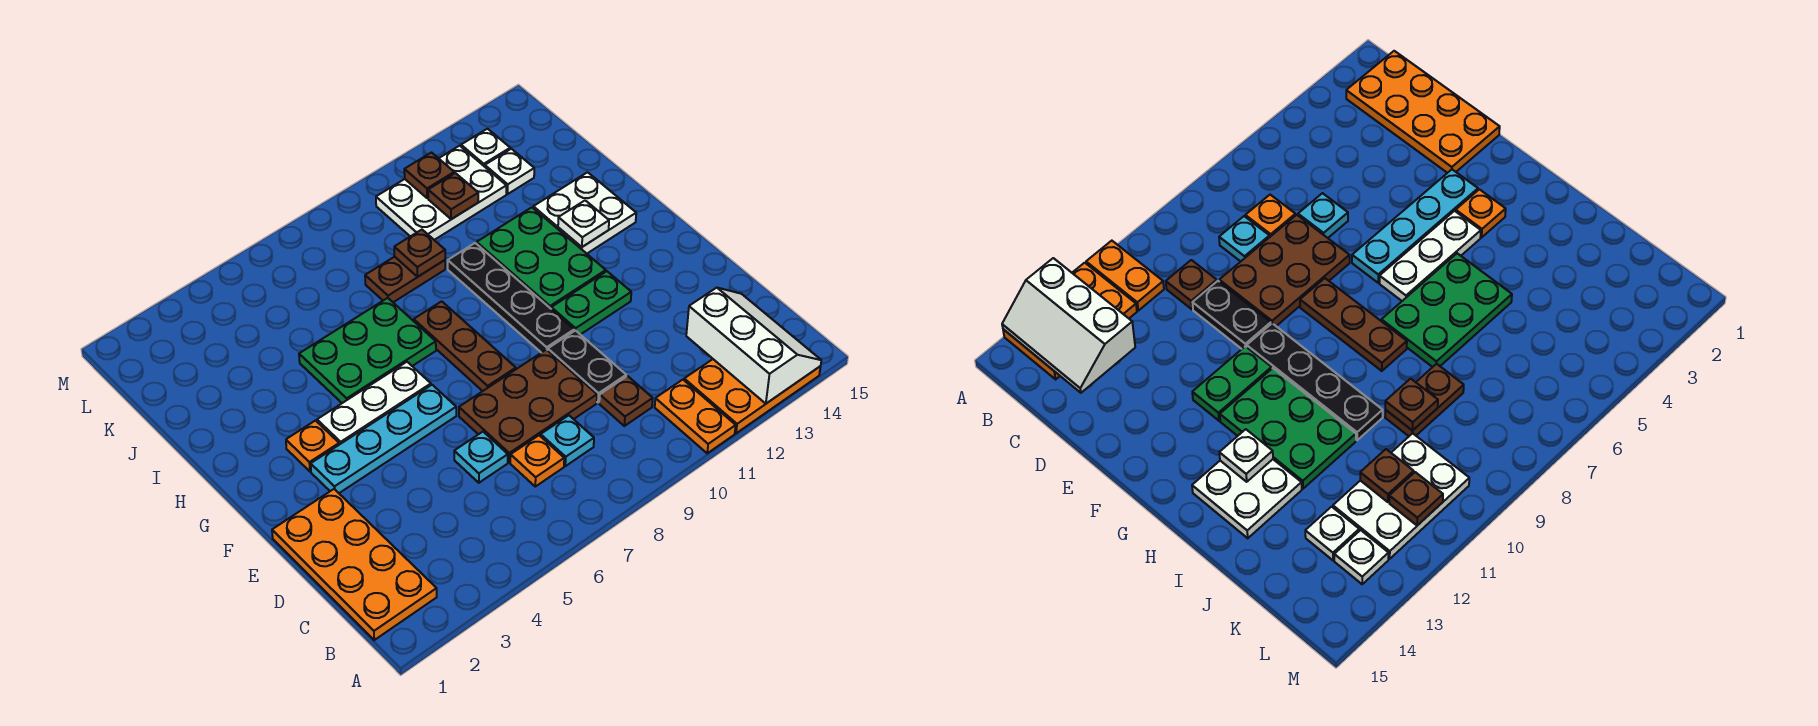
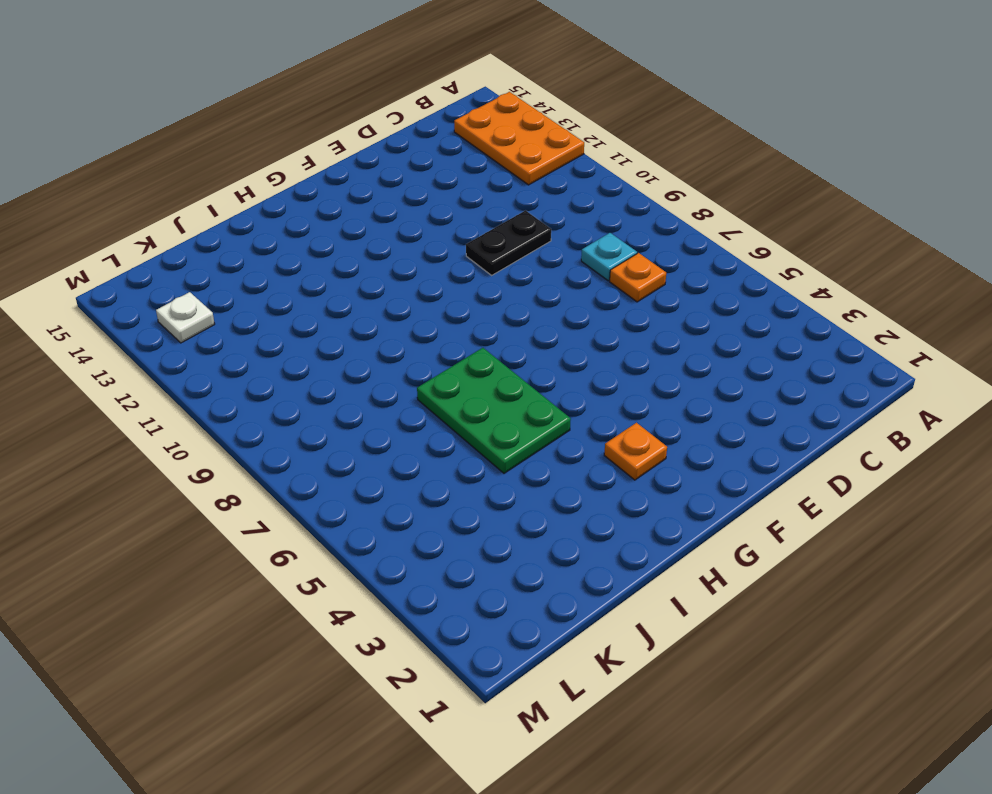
none -> orange 1x2 plate [655,380,736,453]
none -> orange 2x4 plate [272,489,437,640]
none -> brown 1x1 plate [599,376,653,426]

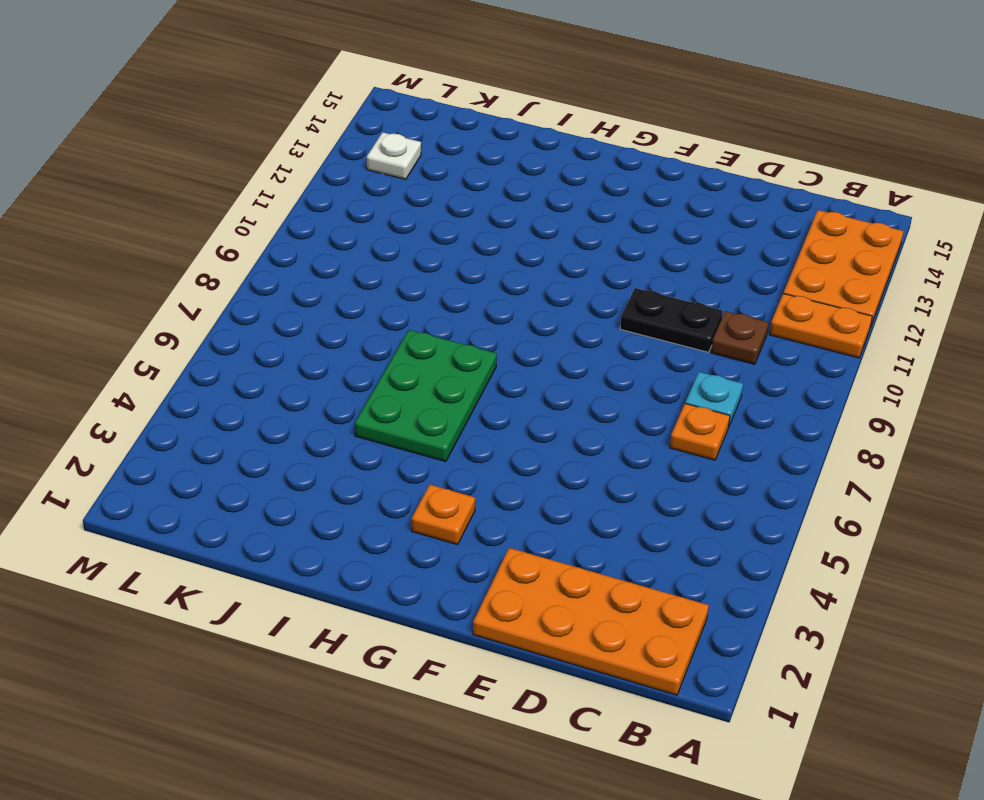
none -> cyan 1x1 plate [454,432,508,483]
none -> brown 2x3 plate [459,349,597,462]
none -> cyan 1x4 plate [311,385,456,493]

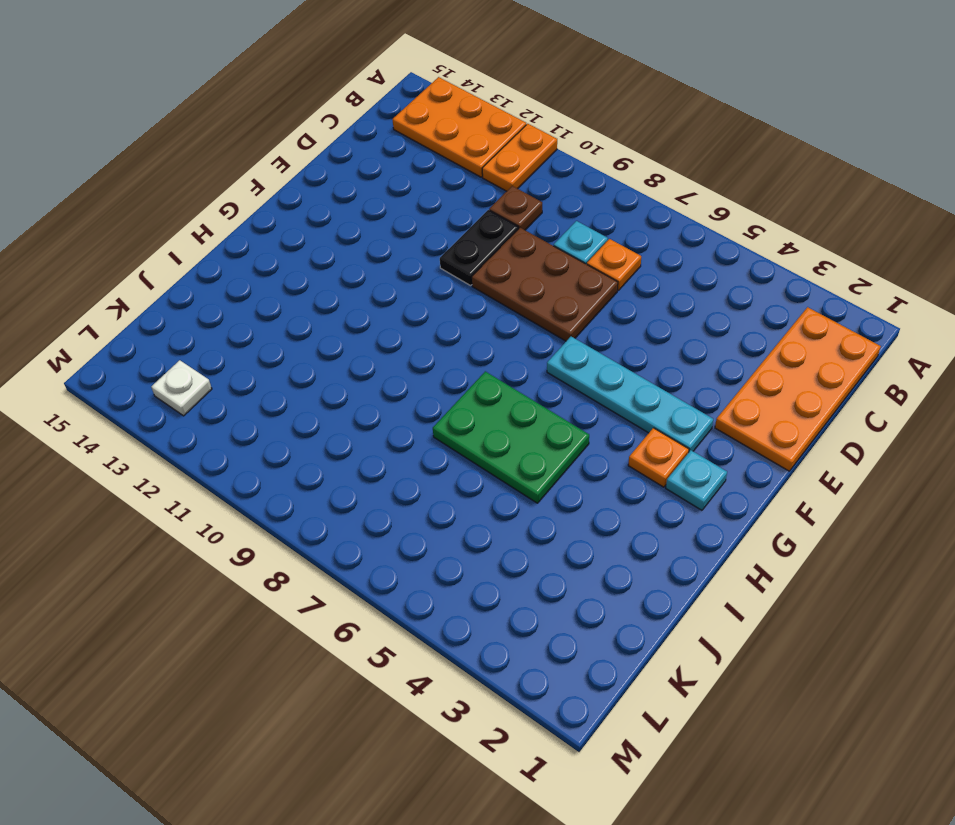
cyan 1x1 plate [666,450,727,510] -> cyan 1x1 plate moved to [454,432,508,483]
none -> brown 1x3 plate [414,301,516,391]
none -> black 1x4 plate [448,243,574,353]
none -> green 1x2 plate [551,271,631,335]

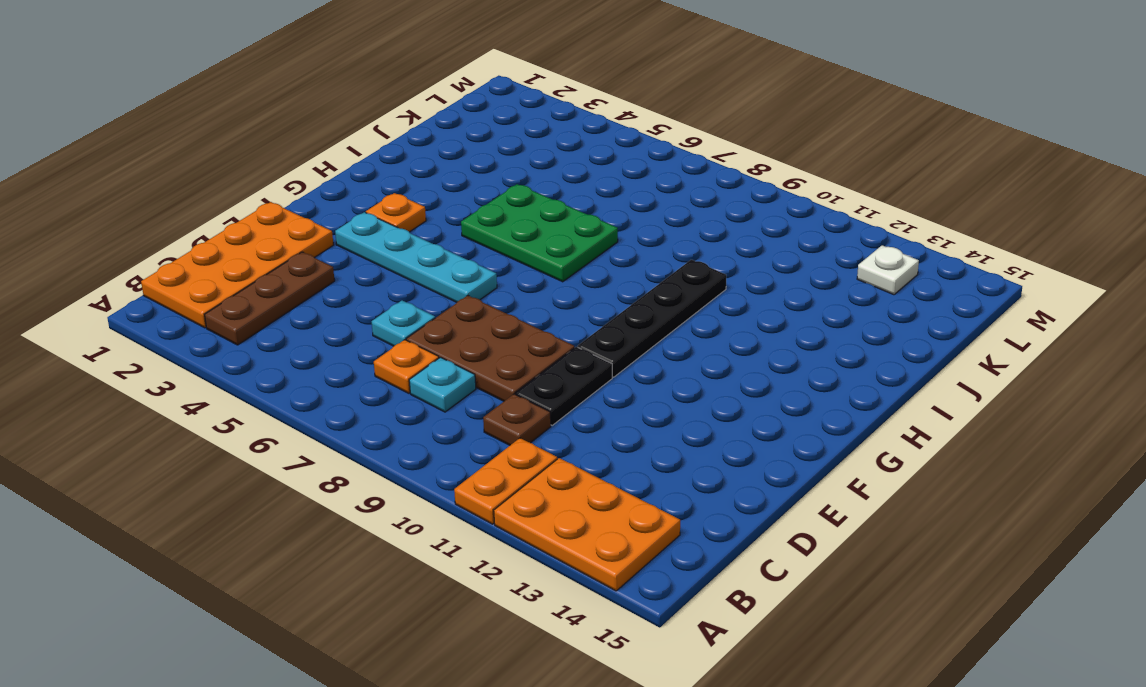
brown 1x3 plate [205,252,335,345] -> brown 1x3 plate moved to [414,301,516,391]
none -> green 1x2 plate [551,271,631,335]
none -> white 1x3 plate [317,362,431,445]
none -> green 2x3 plate [477,207,606,309]

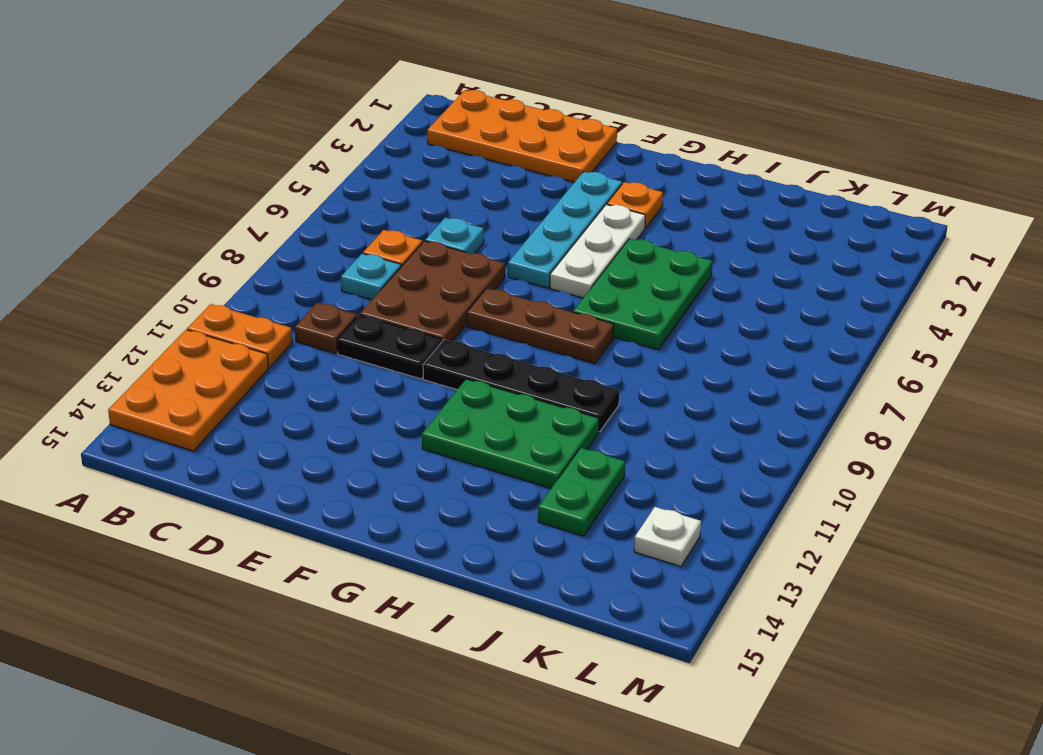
green 1x2 plate [538,448,625,536] -> green 1x2 plate moved to [551,271,631,335]
none -> white 2x2 plate [533,172,636,254]
none -> brown 1x2 plate [365,257,445,302]
none -> white 2x3 plate [376,146,506,240]

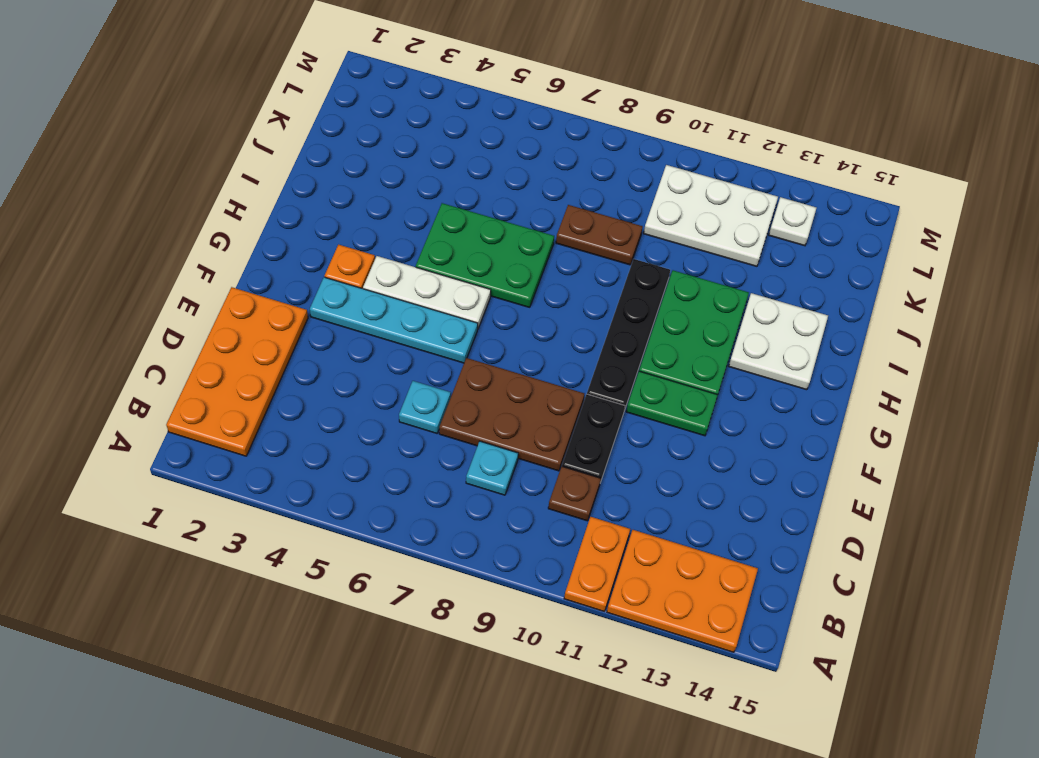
none -> orange 1x1 plate [510,435,564,487]
none -> brown 1x3 plate [414,301,516,391]
none -> white 1x1 plate [485,149,534,194]

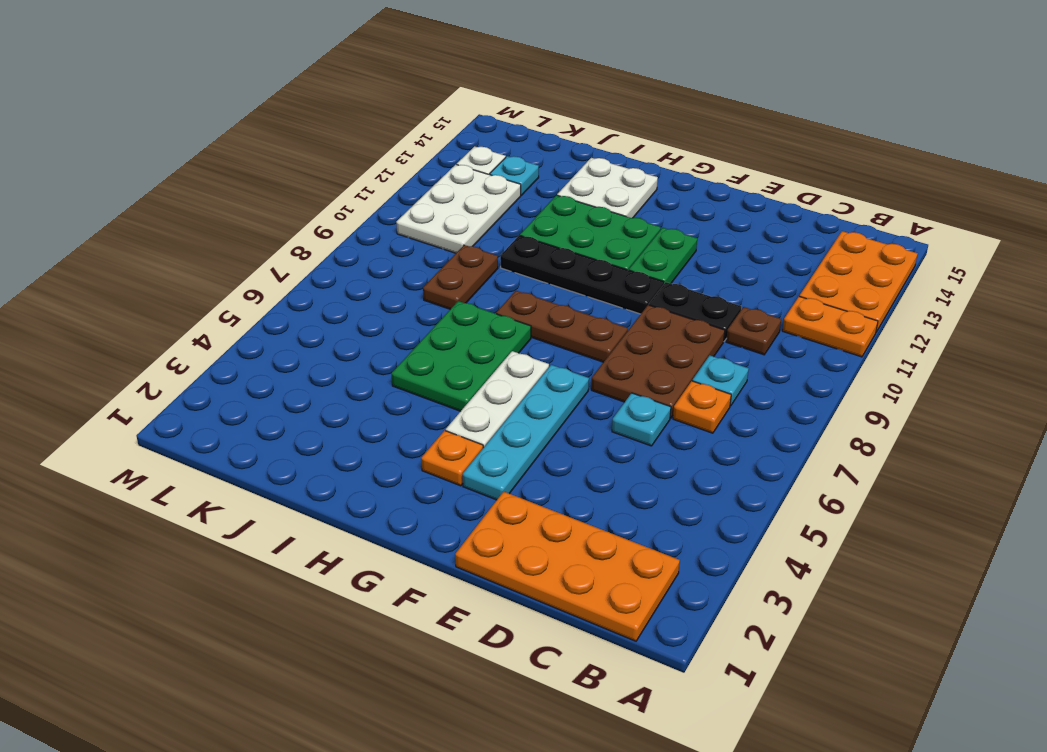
cyan 1x1 plate [490,156,539,195] -> white 1x1 plate [485,149,534,194]
none -> white 2x3 slope [686,288,821,404]
none -> white 1x1 plate [558,200,609,247]
none -> brown 1x1 plate [394,230,445,277]

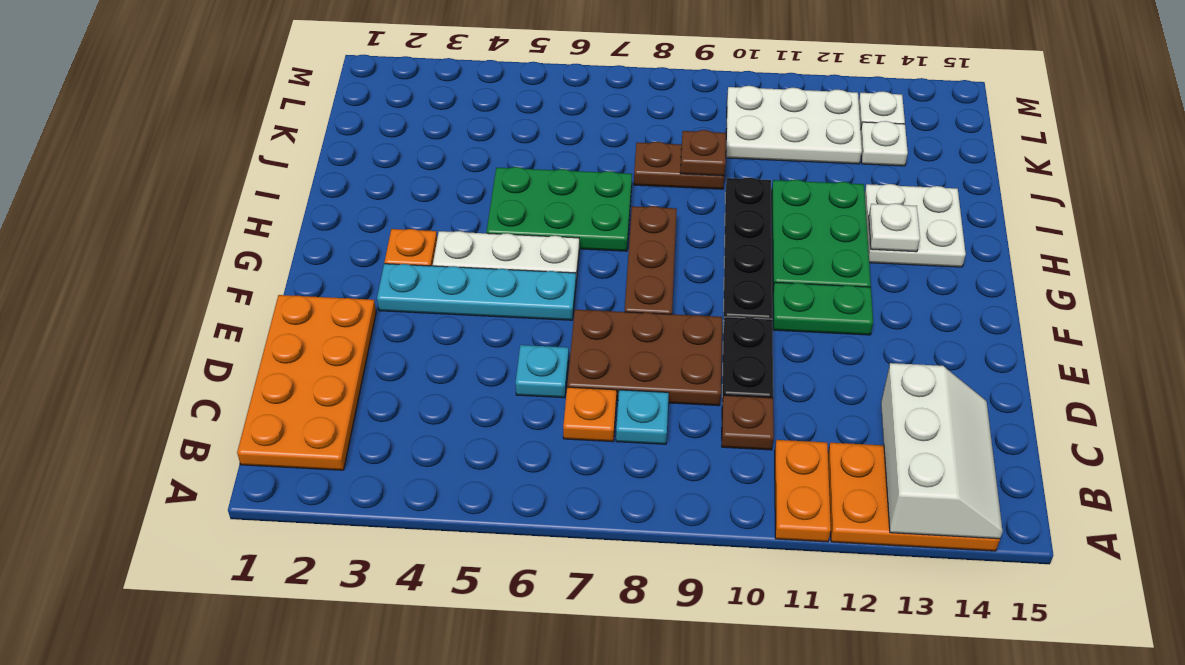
none -> brown 1x1 plate [428,173,478,219]
none -> brown 1x1 plate [404,153,454,198]

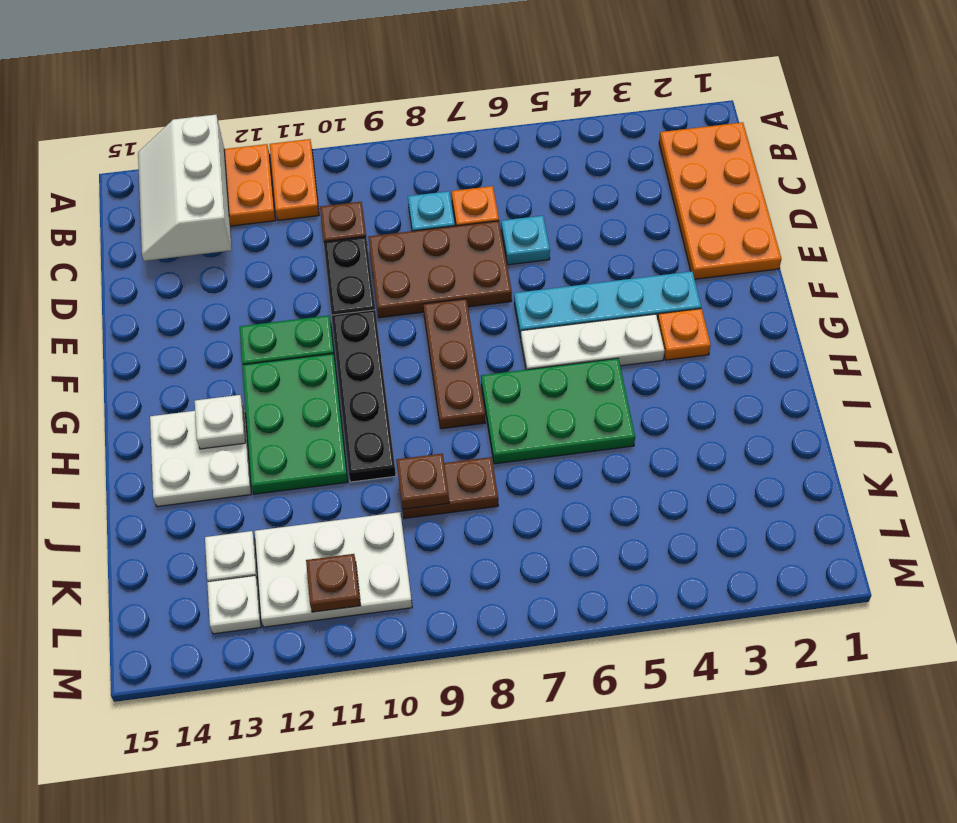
none -> brown 1x1 plate [428,173,478,219]

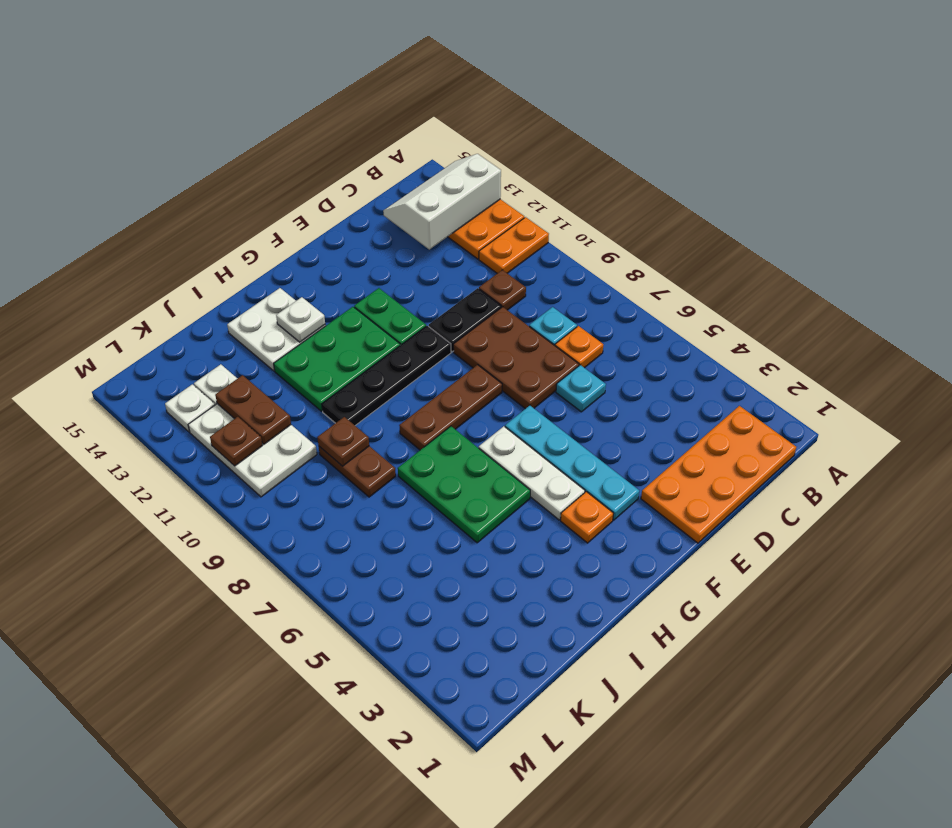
brown 1x2 plate [215,375,291,444] -> brown 1x1 plate [428,173,478,219]

